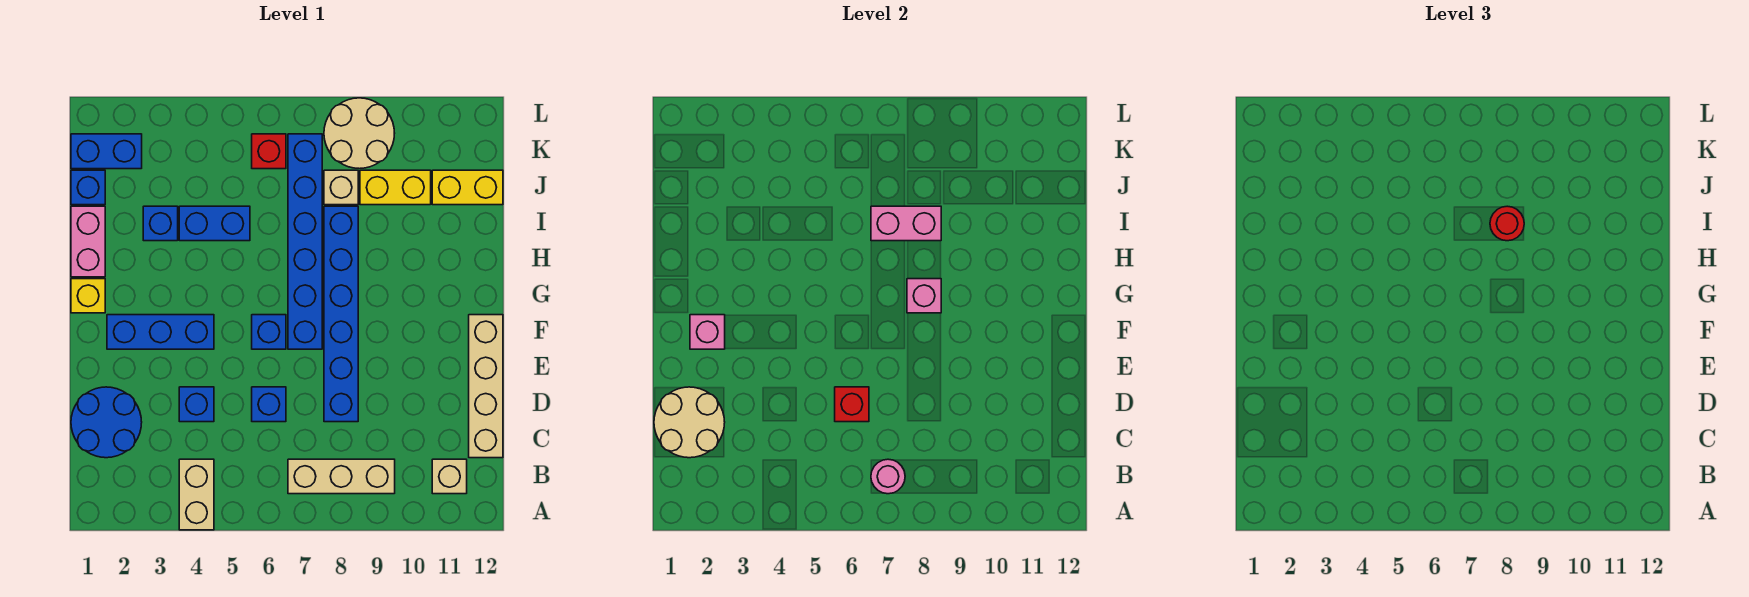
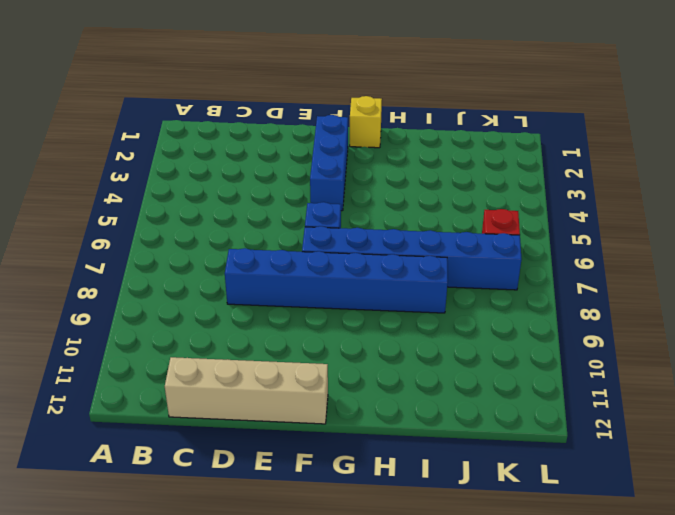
none -> tan 1x2 brick [179,459,214,530]
none -> tan 1x3 brick [288,459,395,494]
none -> tan 1x1 brick [432,459,467,494]

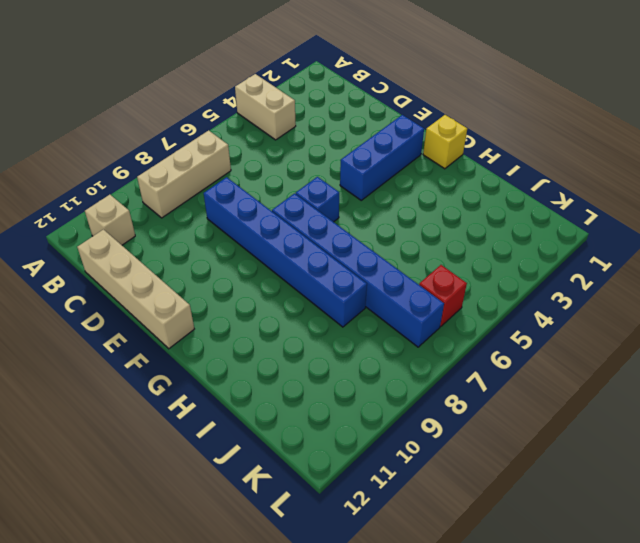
none -> blue 2x2 round brick [71,387,142,458]
none -> blue 1x1 brick [179,387,214,422]
none -> blue 1x1 brick [252,387,286,422]

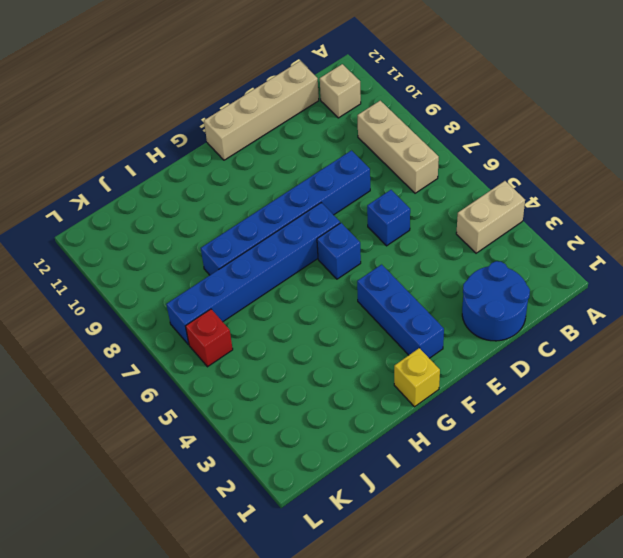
none -> blue 1x1 brick [179,387,214,422]
none -> pink 1x2 brick [71,206,105,277]
none -> blue 1x1 brick [143,206,178,241]

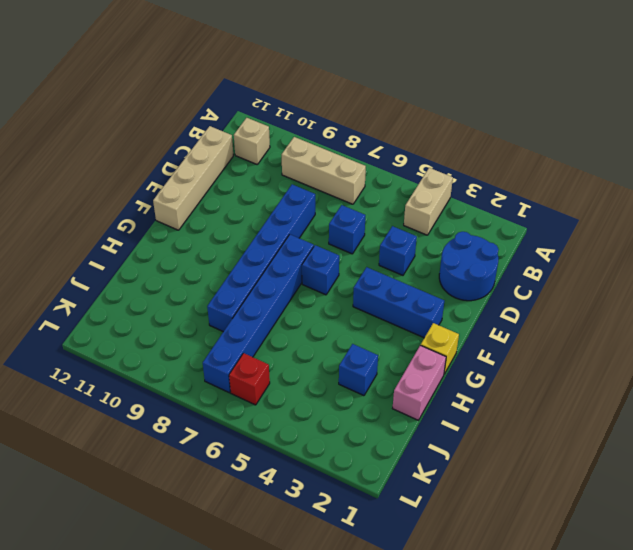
none -> blue 1x2 brick [179,206,250,241]
none -> blue 1x1 brick [71,170,105,205]
none -> tan 1x1 brick [324,170,358,205]

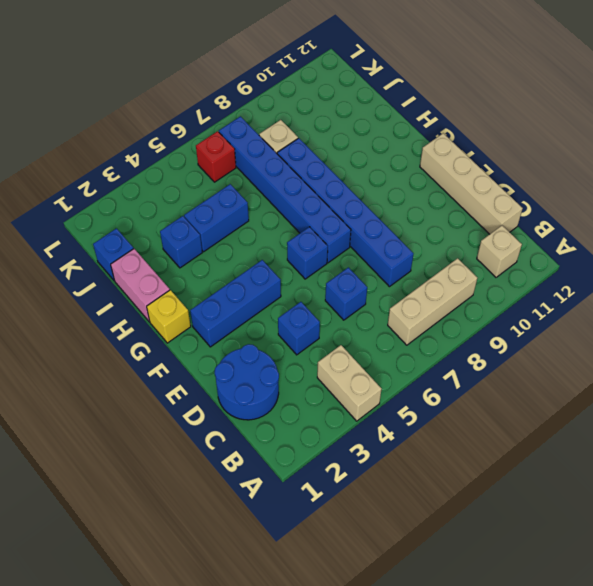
none -> yellow 1x2 brick [360,170,431,205]
none -> yellow 1x2 brick [432,170,503,205]
none -> blue 1x2 brick [71,134,142,169]

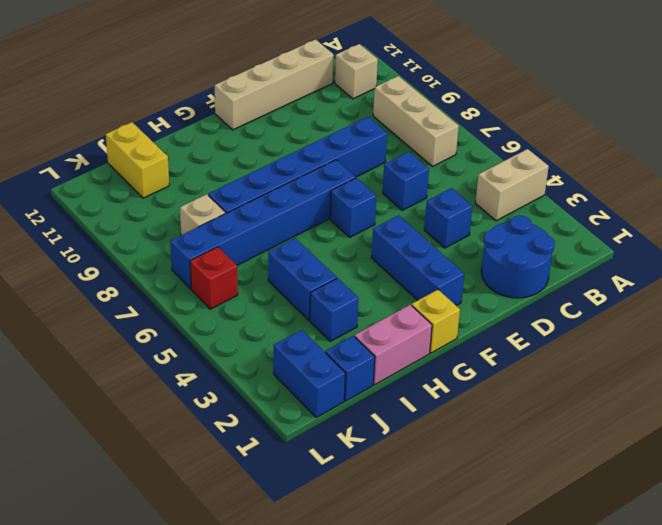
none -> yellow 1x2 brick [360,170,431,205]
none -> tan 2x2 round brick [324,98,395,169]
none -> pink 1x1 round brick [871,459,905,494]

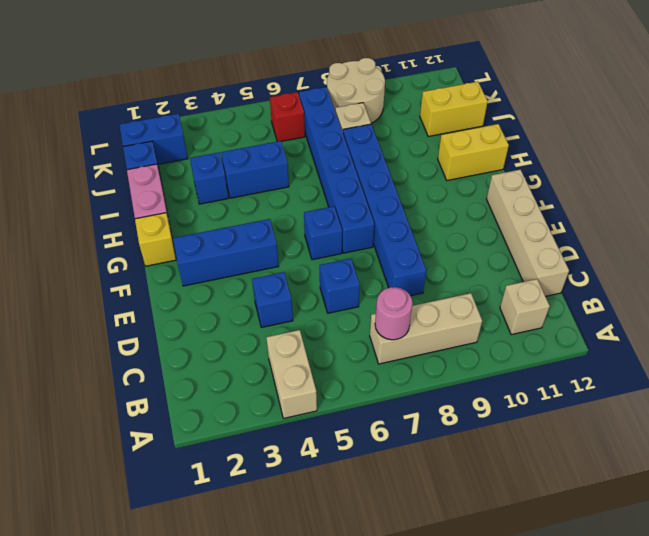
yellow 1x2 brick [438,124,509,181] -> yellow 1x2 brick moved to [360,170,431,205]
none -> blue 2x2 round brick [71,387,142,458]
none -> tan 2x2 round brick [654,387,725,458]
none -> red 1x1 brick [835,387,869,422]

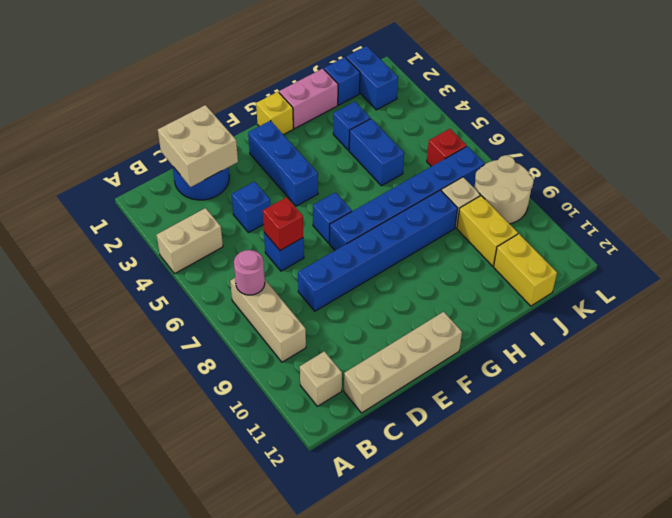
tan 2x2 brick [158,105,238,187] -> tan 2x2 round brick [654,387,725,458]
none -> pink 1x1 brick [690,315,725,349]
none -> pink 1x1 brick [907,279,941,313]
none -> pink 1x2 brick [871,206,941,241]

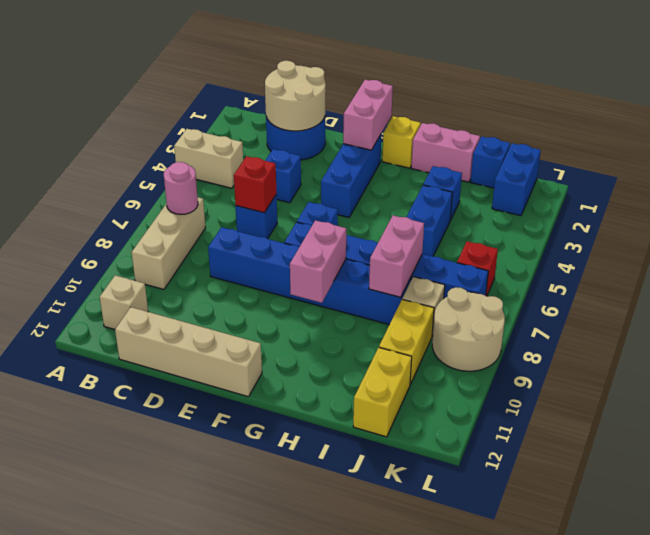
pink 1x2 brick [343,80,393,150] -> pink 1x1 brick [690,315,725,349]
pink 1x2 brick [290,220,346,303] -> pink 1x1 brick [907,279,941,313]
none -> red 1x1 round brick [1490,206,1524,241]

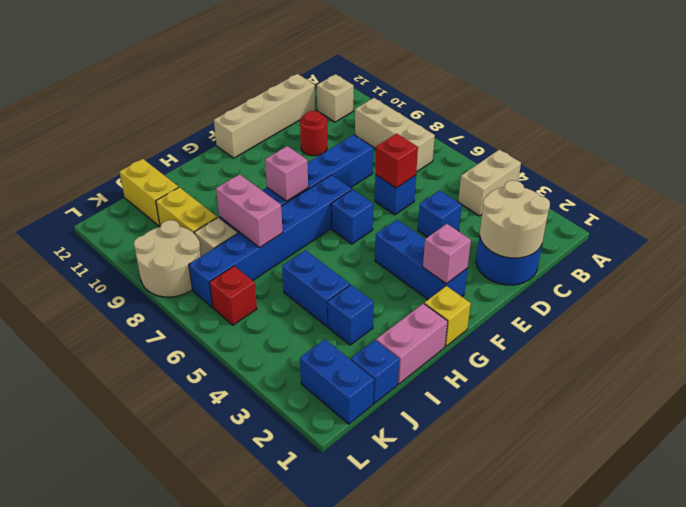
red 1x1 round brick [300,111,327,156] -> red 1x1 round brick moved to [1490,206,1524,241]
none -> pink 1x1 round brick [871,459,905,494]

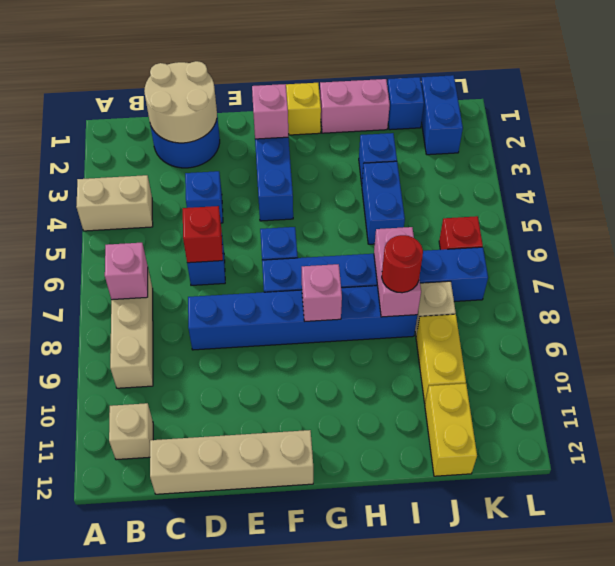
pink 1x1 brick [105,243,148,300] -> pink 1x1 round brick [871,459,905,494]
none -> tan 2x2 round brick [324,98,395,169]

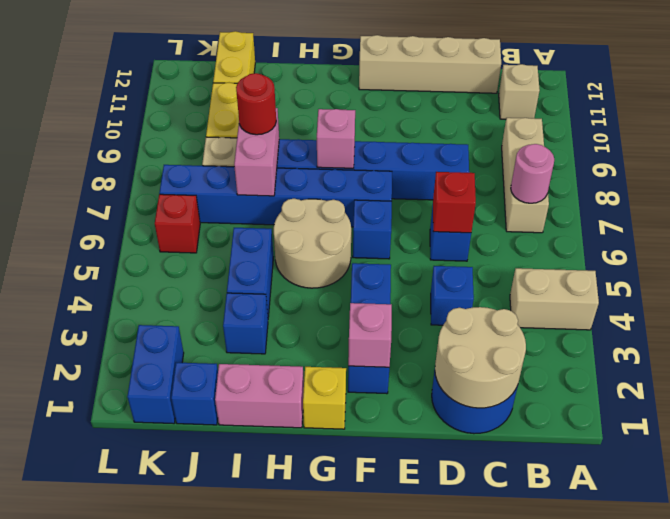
tan 2x2 round brick [274,199,351,288] -> tan 2x2 round brick moved to [324,98,395,169]

